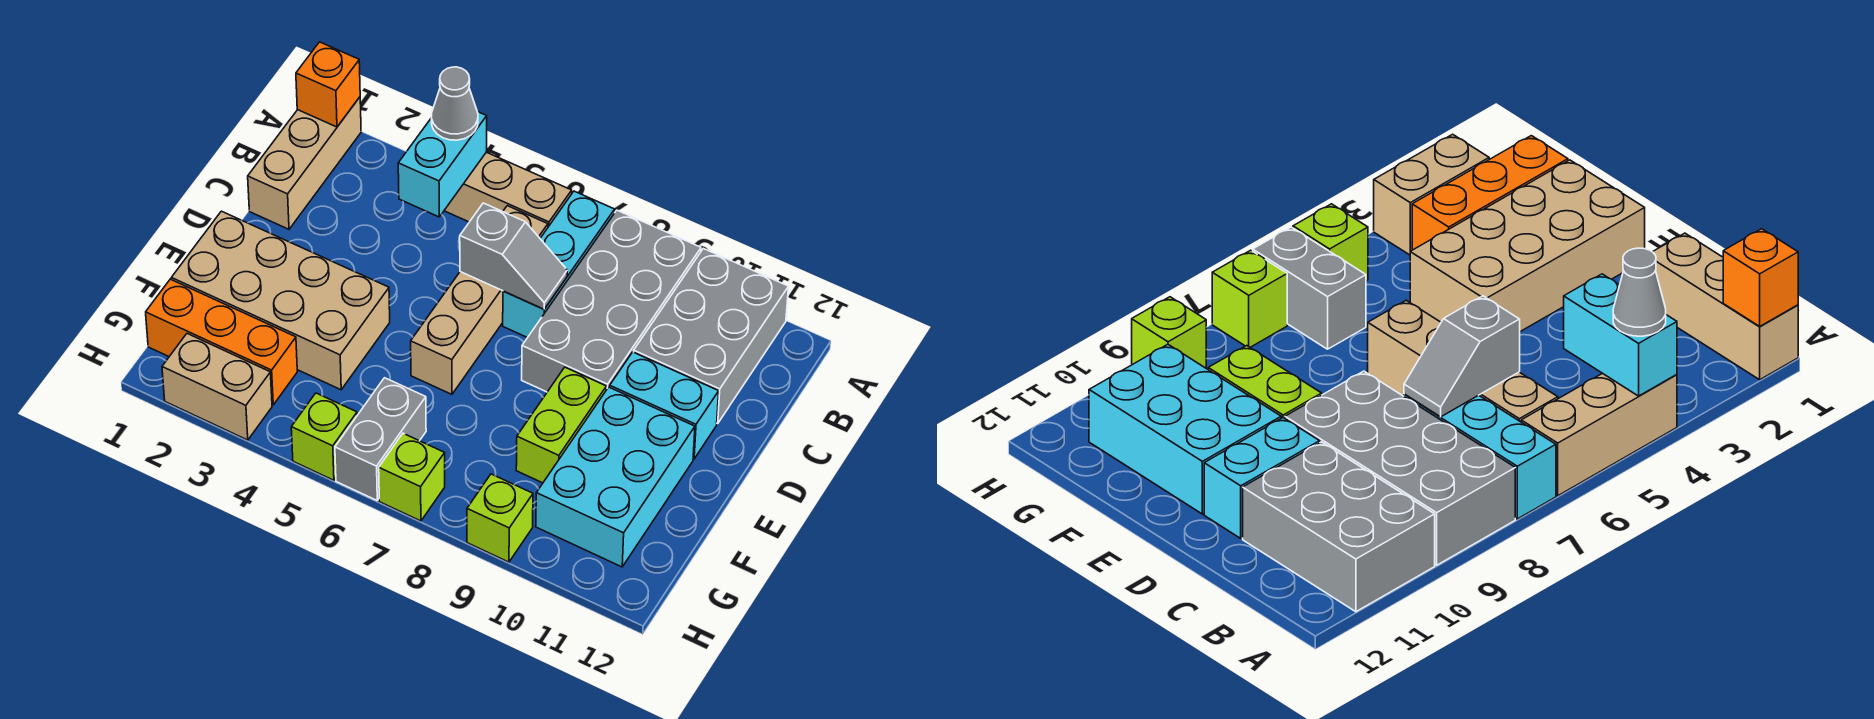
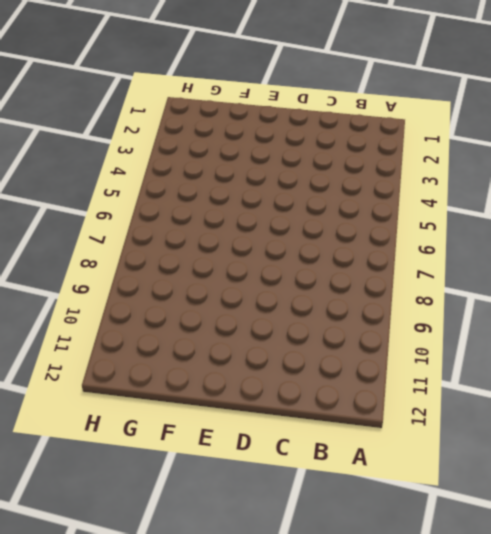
none -> tan 1x3 brick [248,97,361,229]
none -> tan 1x3 brick [444,152,572,227]
none -> cyan 1x3 brick [503,191,615,338]

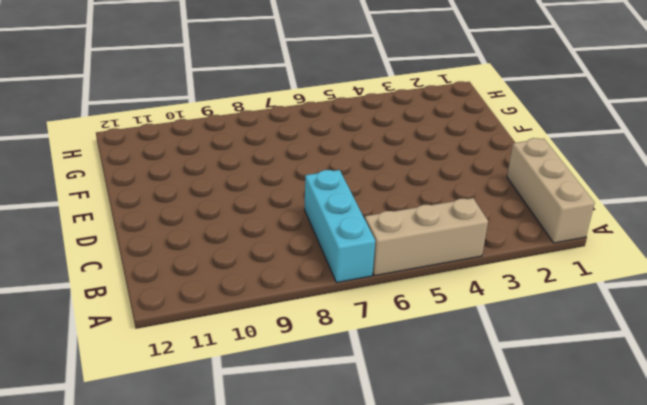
none -> grey 2x4 brick [522,210,701,392]
none -> grey 2x3 brick [634,248,788,424]
none -> tan 1x4 brick [411,206,548,394]

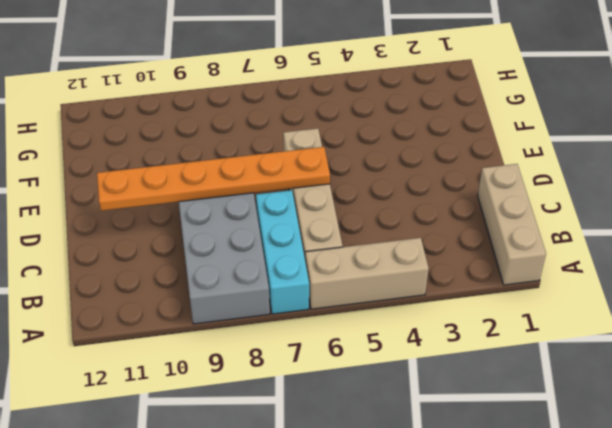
orange 1x6 plate [97,147,330,211] -> none
none -> grey 2x3 brick [634,248,788,424]
none -> cyan 1x2 brick [610,352,719,459]
none -> tan 2x4 brick [171,211,390,390]

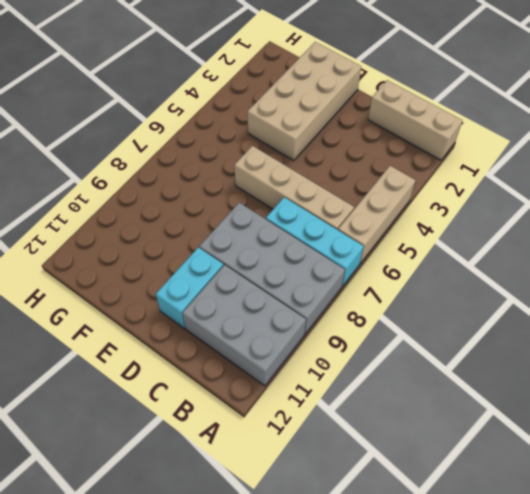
none -> lime 1x2 brick [516,367,606,483]
none -> cyan 2x3 brick [536,387,695,567]
none -> orange 1x3 brick [146,279,297,405]

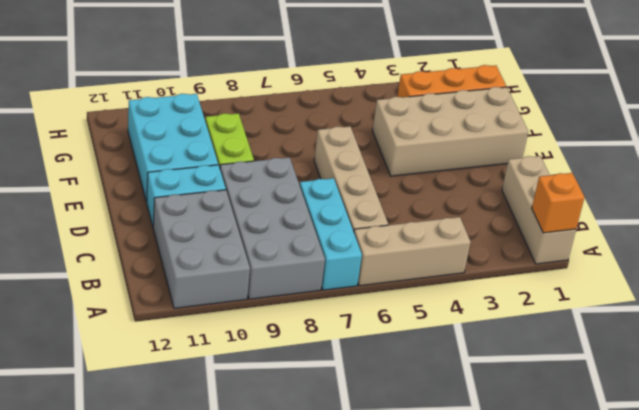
none -> grey 1x2 brick [335,378,426,500]
none -> tan 1x2 brick [162,334,272,440]
none -> lime 1x1 brick [291,393,357,480]

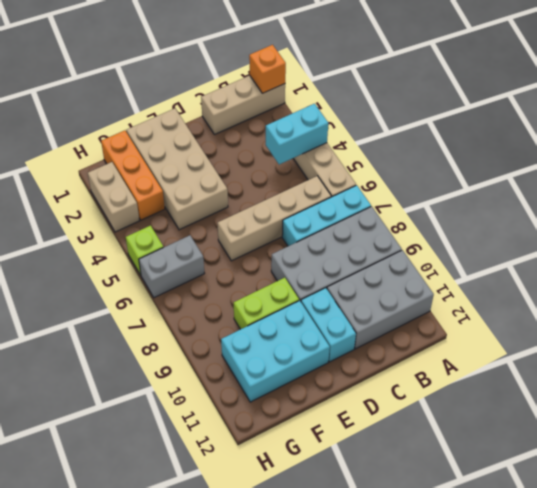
none -> lime 1x1 brick [379,433,445,521]
none -> lime 1x1 brick [467,474,533,562]
none -> grey 1x2 slope [460,203,567,309]

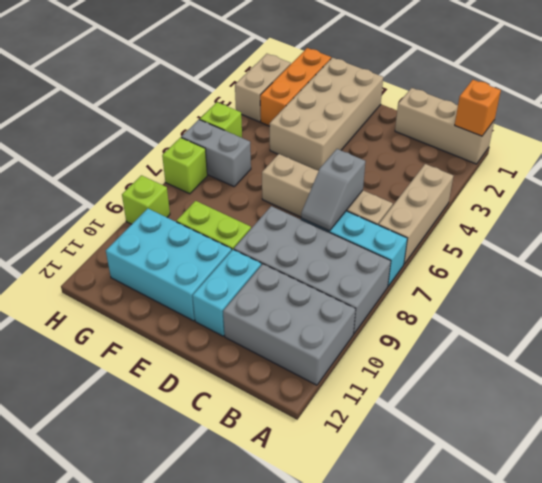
none -> cyan 1x2 brick [398,112,487,217]
none -> grey 1x1 cone [431,67,478,140]

